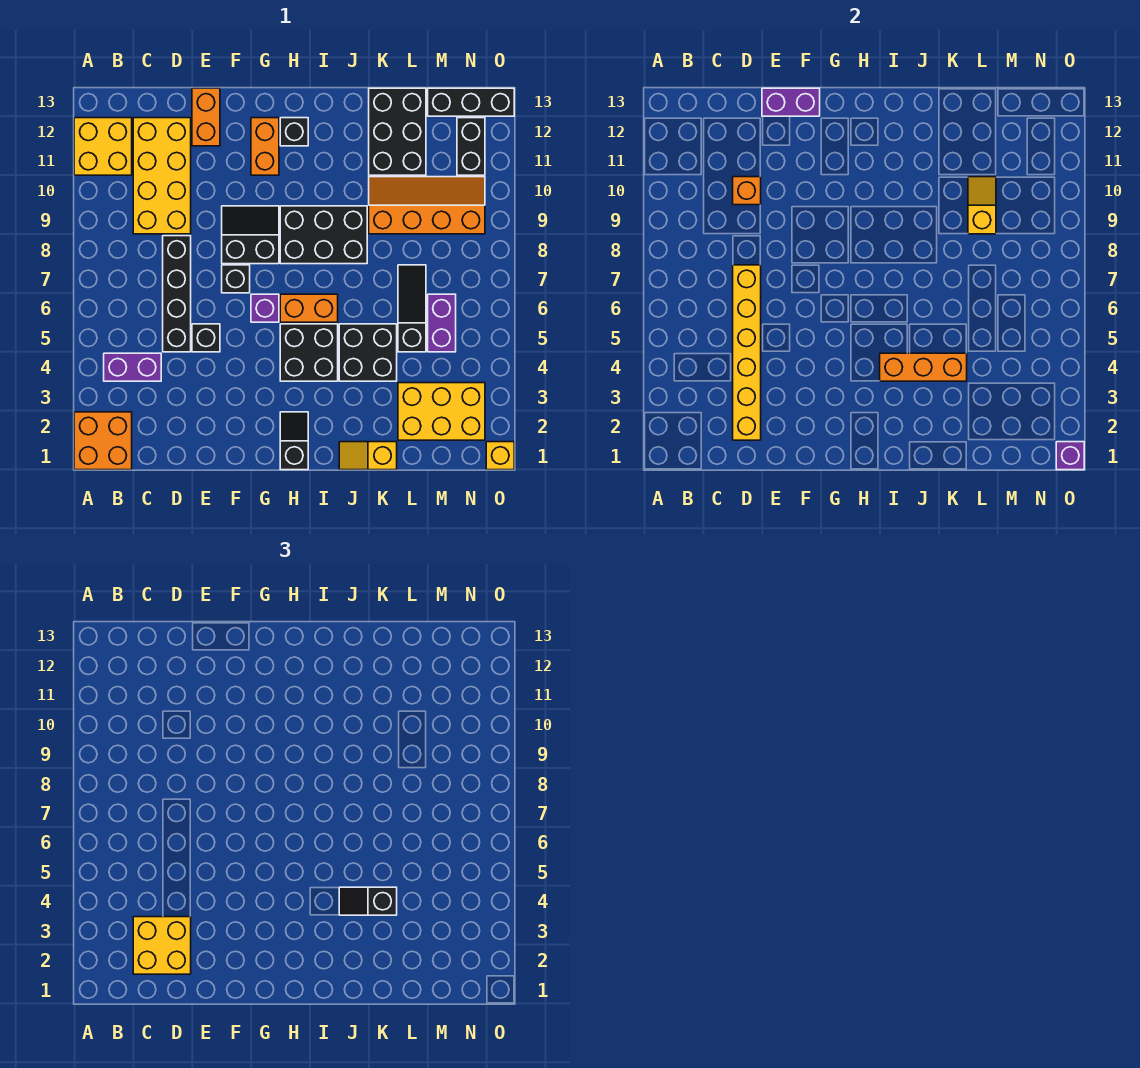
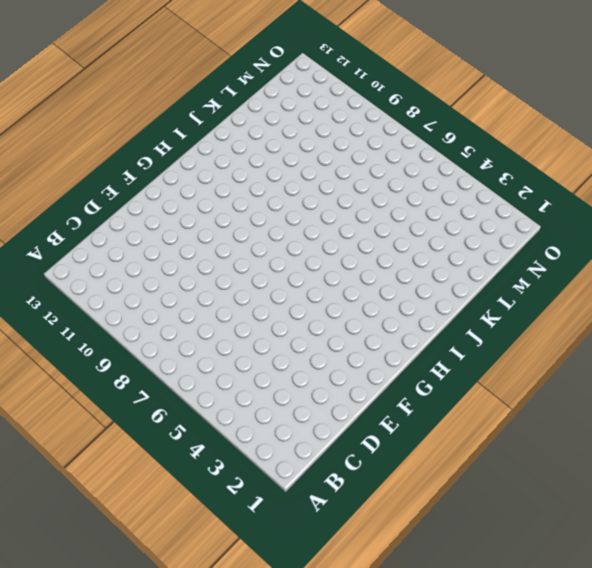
none -> orange 2x2 brick [74,412,132,470]
none -> yellow 2x2 brick [74,118,132,175]
none -> purple 1x2 brick [104,353,161,381]
none -> yellow 2x4 brick [133,118,191,234]

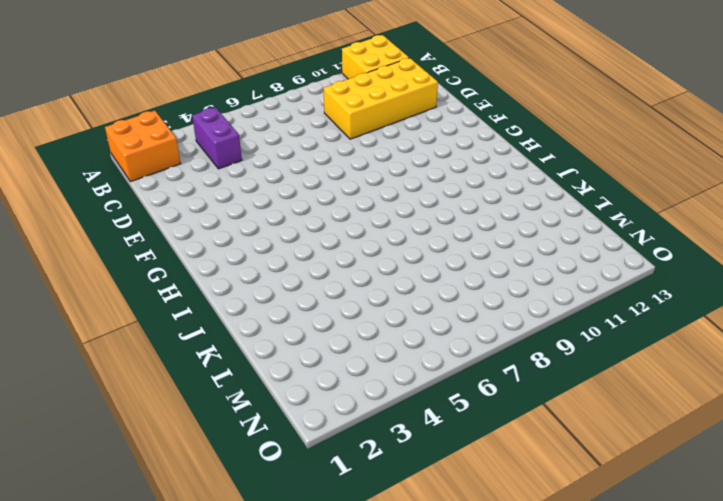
none -> black 1x4 brick [163,236,191,352]
none -> black 1x1 brick [192,324,220,352]
none -> orange 1x2 brick [192,88,220,146]
none -> black 1x1 brick [222,265,250,293]

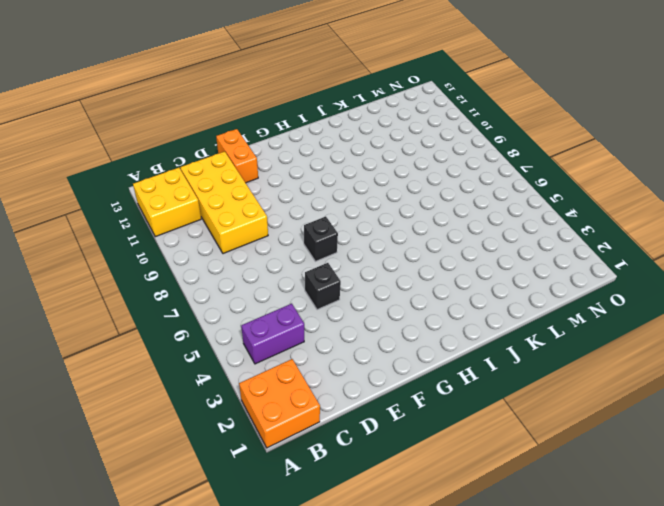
none -> black 1x4 brick [163,236,191,352]
none -> black 2x2 slope [222,206,279,264]
none -> purple 1x1 brick [251,294,279,322]
none -> orange 1x2 brick [251,118,279,175]

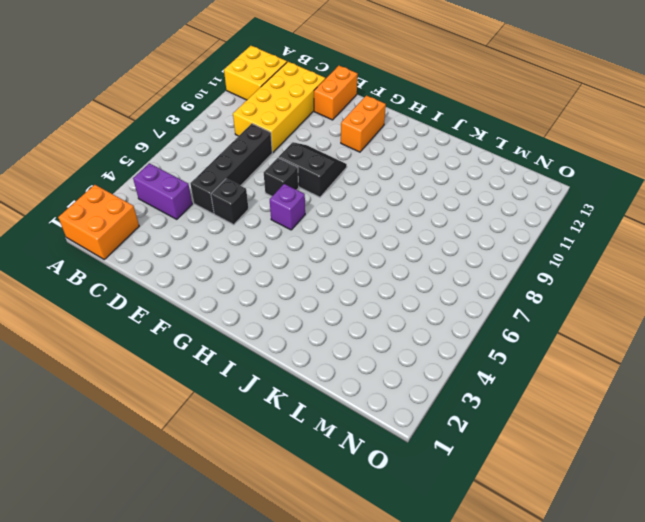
none -> black 1x2 slope [280,412,308,470]
none -> black 2x2 brick [280,324,338,381]
none -> orange 1x2 brick [280,294,338,322]
none -> black 2x3 brick [280,206,367,264]

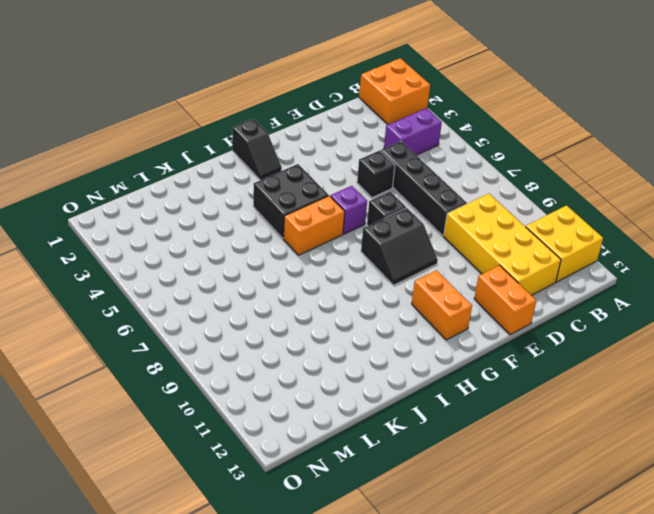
none -> black 2x3 brick [280,206,367,264]
none -> black 1x1 brick [280,118,308,146]
none -> yellow 1x2 slope [339,442,397,470]
none -> black 2x2 brick [339,324,397,381]

